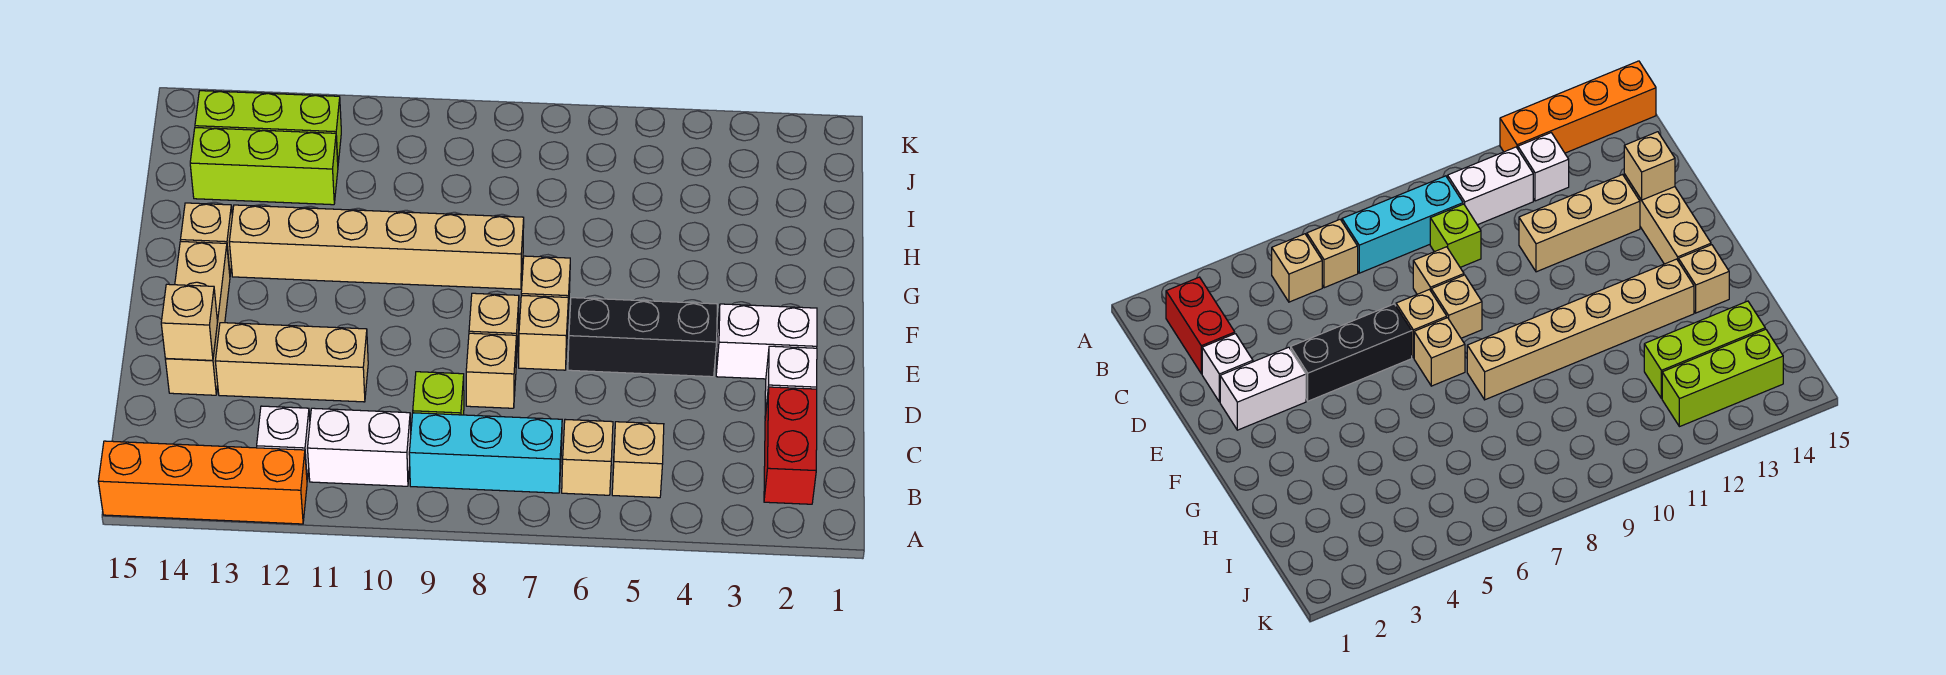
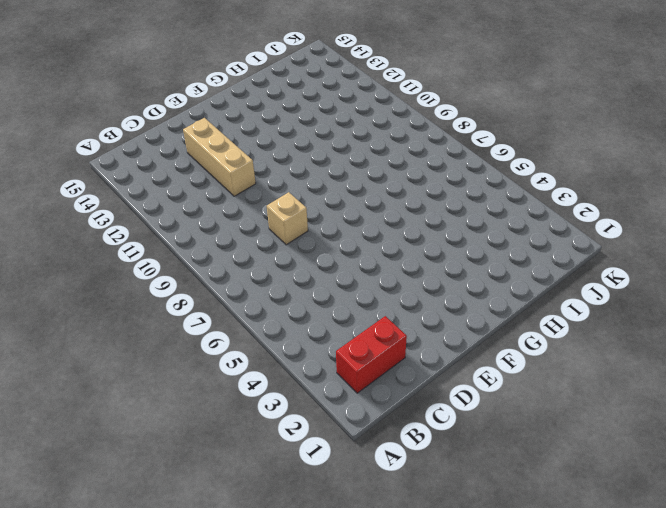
none -> orange 1x4 brick [98,441,307,524]
none -> tan 1x1 brick [612,422,664,498]
none -> tan 1x1 brick [562,419,613,495]

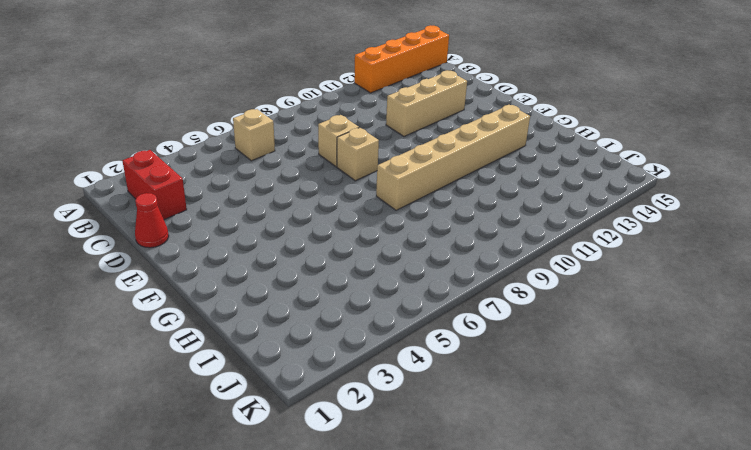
red 1x1 cone [135,193,169,248] -> none
none -> tan 1x1 brick [612,422,664,498]
none -> cyan 1x3 brick [409,413,562,493]
none -> white 1x2 brick [308,408,411,486]

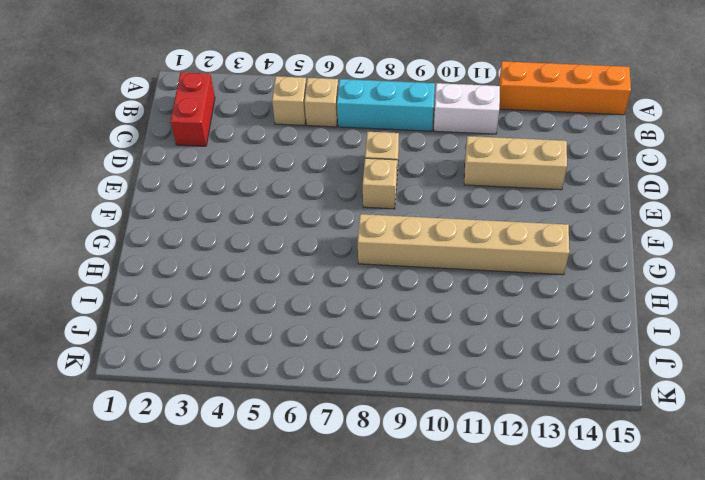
none -> white 1x1 brick [257,406,310,480]
none -> lime 1x1 brick [413,372,464,415]
none -> white 1x1 brick [765,346,817,417]

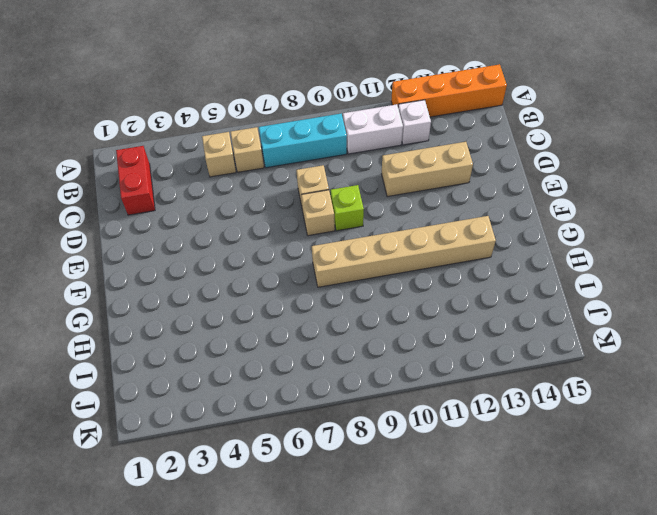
lime 1x1 brick [331,185,364,231] -> lime 1x1 brick moved to [413,372,464,415]
none -> white 1x1 brick [765,346,817,417]
none -> tan 1x3 brick [165,242,230,395]
none -> white 1x2 brick [716,304,817,379]

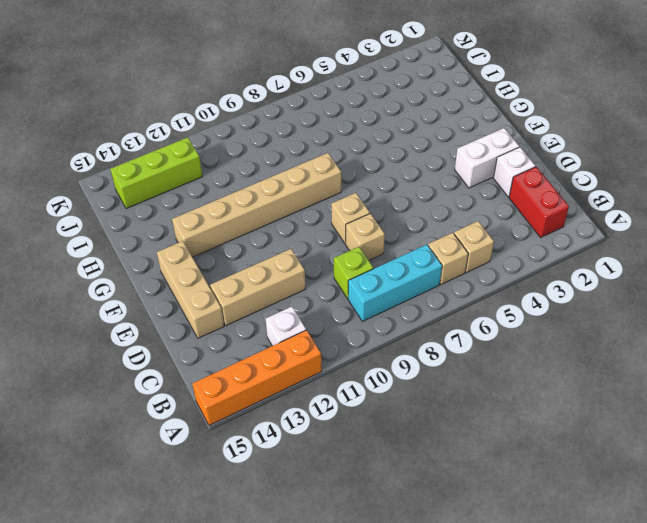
none -> white 1x2 brick [308,408,411,486]
none -> black 1x3 brick [568,298,717,377]
none -> tan 1x1 brick [519,295,568,370]

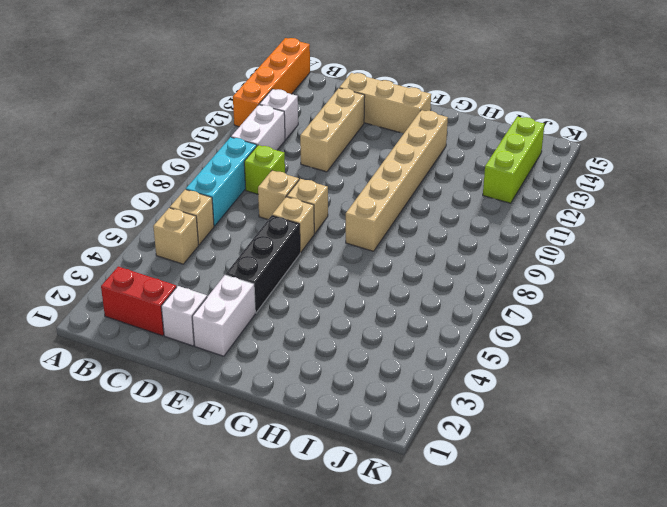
none -> tan 1x1 brick [521,256,570,312]
none -> tan 1x1 brick [181,203,232,274]
none -> lime 1x3 brick [190,128,338,205]

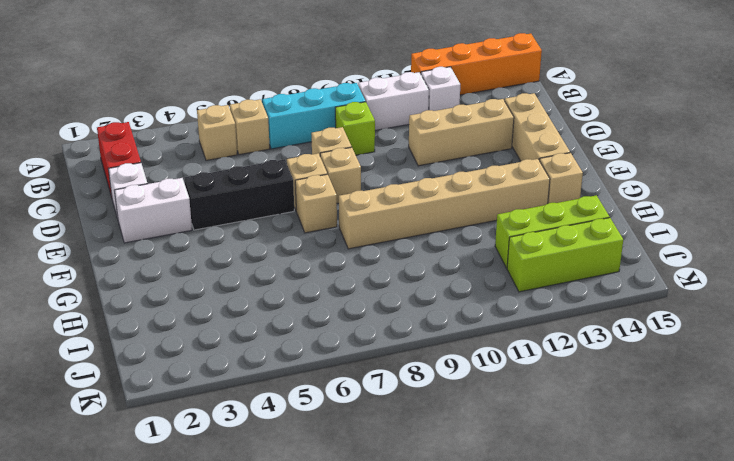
none -> tan 1x1 brick [161,284,217,360]

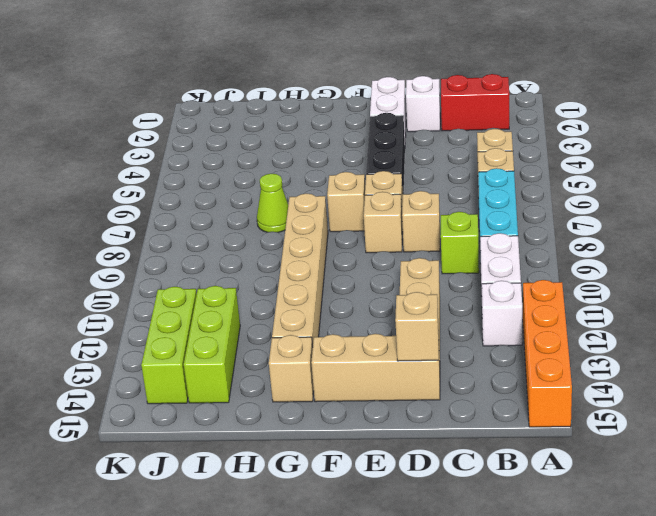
lime 1x1 cone [257,174,288,232] -> none

